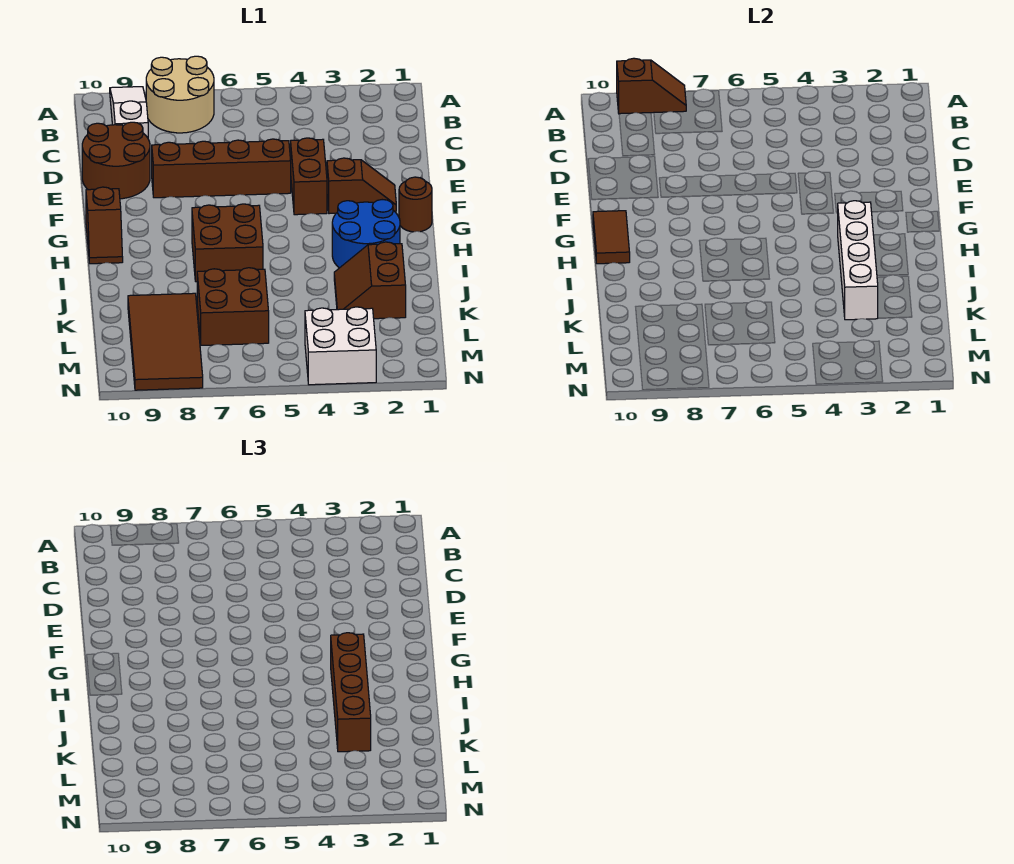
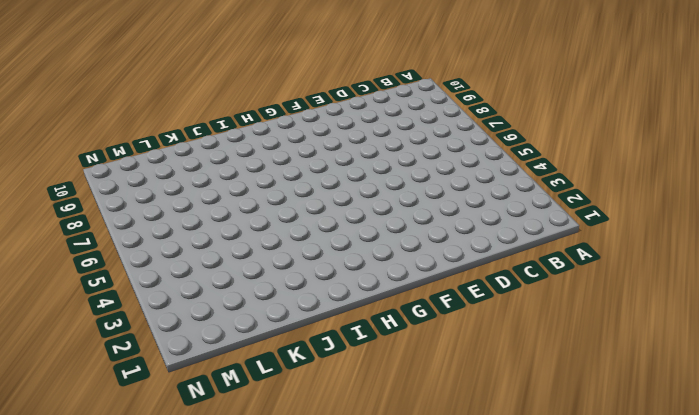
none -> tan 2x2 round brick [146,56,214,133]
none -> white 1x3 slope [110,87,148,138]
none -> brown 2x2 round brick [82,122,150,199]

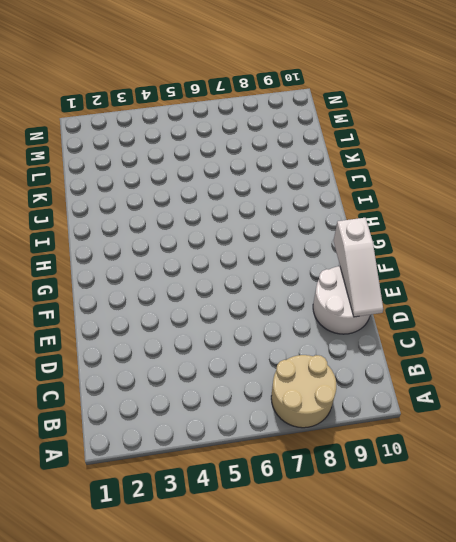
white 2x2 round brick [313,266,370,334] -> brown 2x2 round brick [82,122,150,199]
white 1x3 slope [334,218,383,317] -> white 1x3 slope moved to [110,87,148,138]
none -> brown 1x2 brick [291,138,327,215]
none -> brown 1x4 brick [152,139,291,198]
none -> brown 1x2 slope [327,158,396,214]

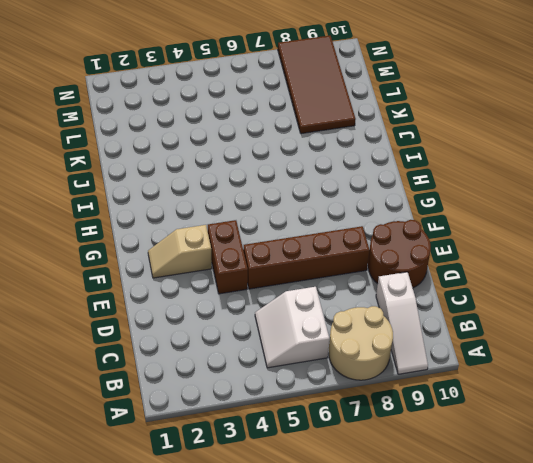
white 2x2 slope [255,287,329,368] -> none
tan 1x2 slope [148,225,212,278] -> brown 1x2 slope [327,158,396,214]
none -> brown 1x1 round brick [399,177,432,232]
none -> brown 1x2 slope [86,187,123,264]
none -> blue 2x2 round brick [332,200,400,268]

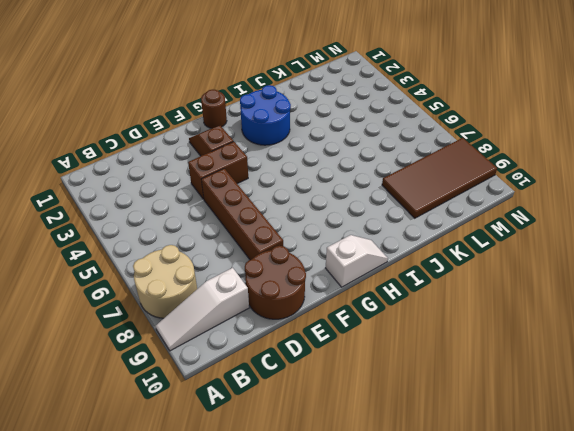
white 1x2 slope [326,235,388,287] -> brown 1x2 slope [86,187,123,264]
none -> brown 2x2 brick [192,204,263,282]
none -> brown 2x2 slope [334,242,406,319]
none -> brown 2x2 brick [197,268,269,345]

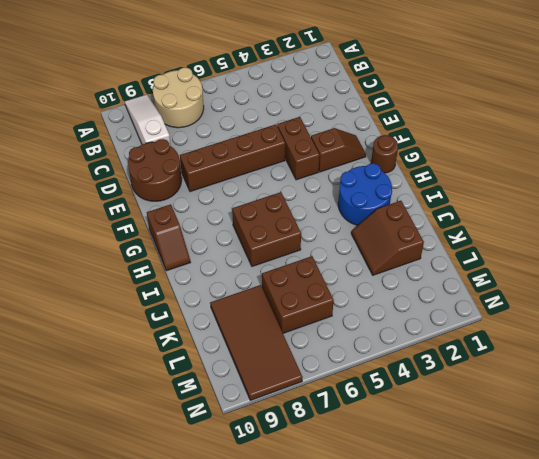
none -> white 2x2 brick [305,307,376,385]
none -> brown 1x2 slope [617,58,686,114]
none -> brown 1x2 tile [593,211,630,264]

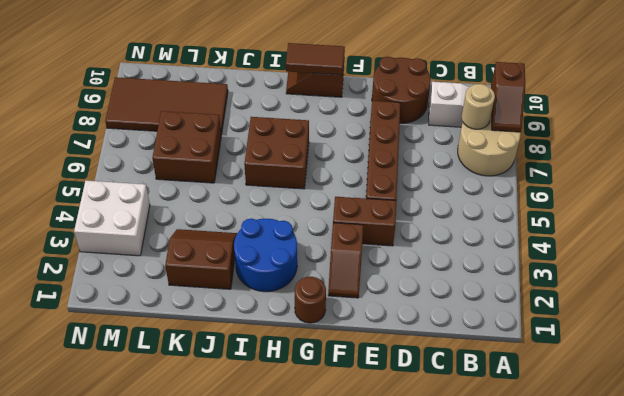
tan 1x1 round brick [462,84,495,129] -> none
none -> white 1x4 brick [838,201,878,320]
none -> brown 1x4 brick [331,633,371,752]

